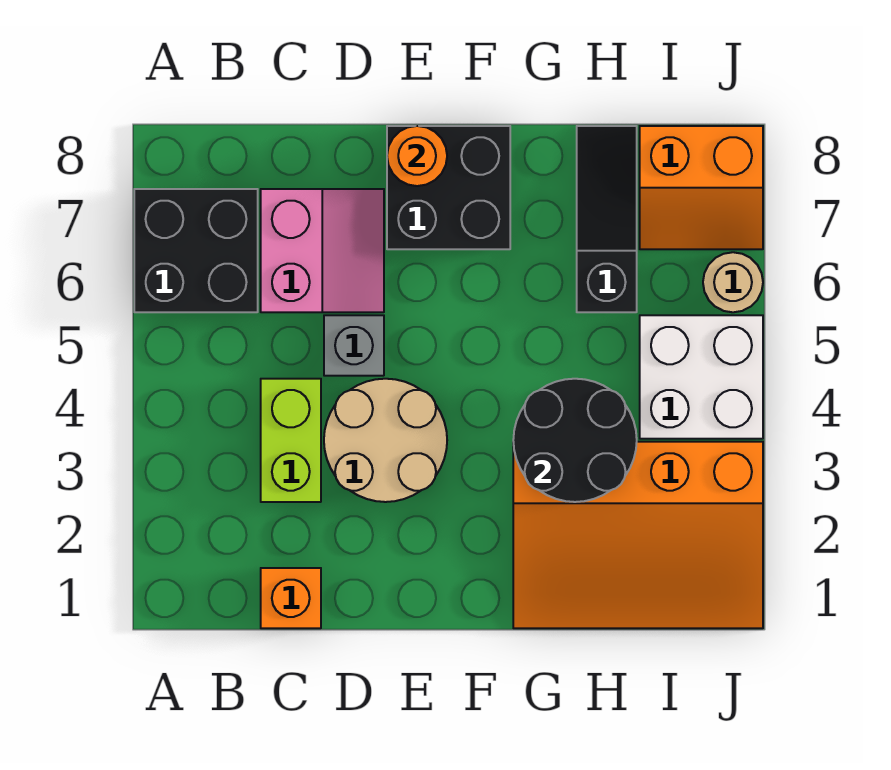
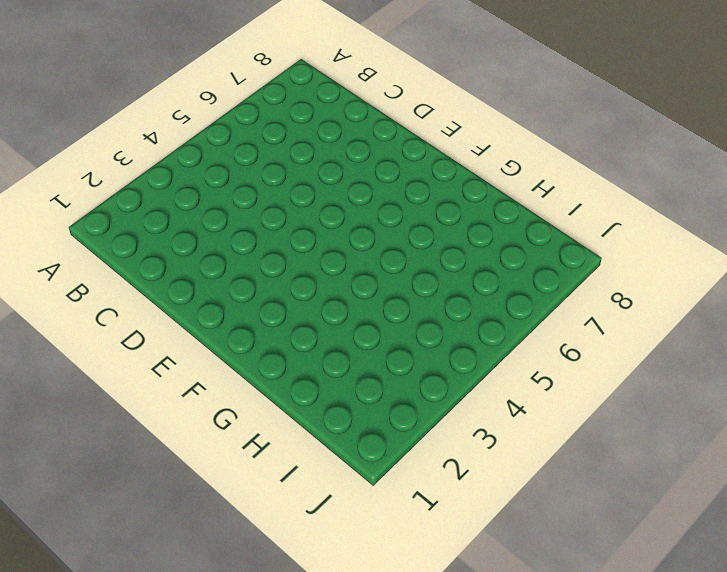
none -> black 2x2 brick [134,189,258,312]
none -> orange 1x1 brick [261,568,321,628]
none -> lime 1x2 brick [261,379,321,502]

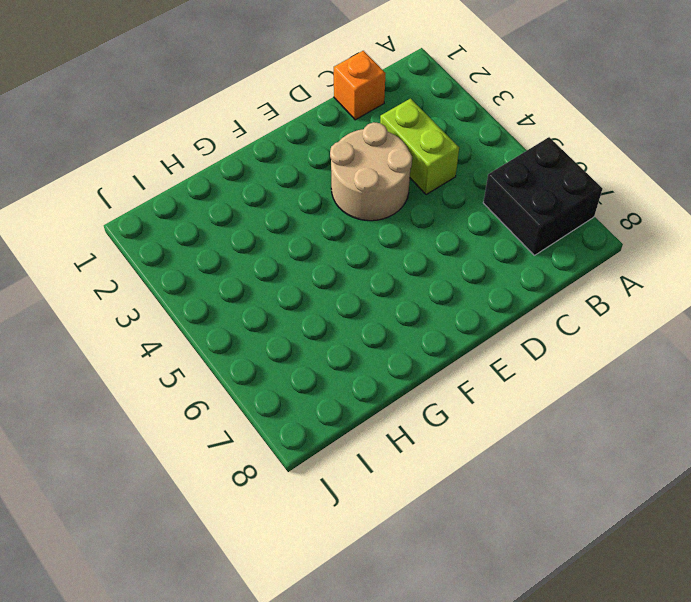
none -> pink 2x2 slope [261,189,384,312]
none -> grey 1x1 brick [324,315,384,376]
none -> black 2x2 brick [387,126,510,249]

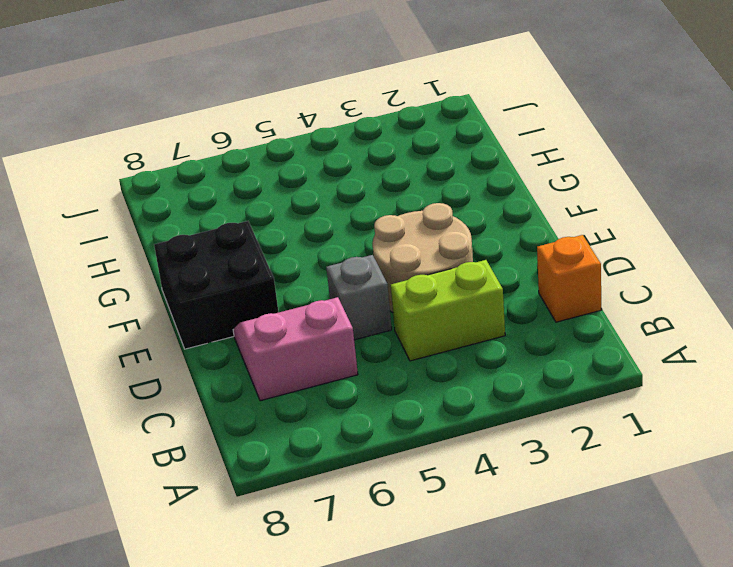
none -> black 2x2 brick [134,189,258,312]
none -> orange 3x4 slope [513,442,763,628]
none -> black 1x3 slope [577,126,637,312]

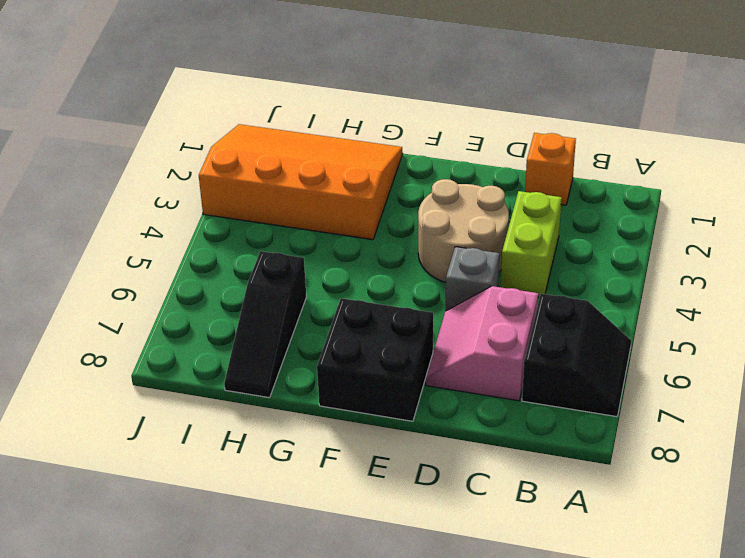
black 2x2 slope [522,294,631,417] -> black 2x2 brick [134,189,258,312]
none -> white 2x2 brick [640,315,763,439]
none -> orange 2x2 slope [640,126,763,249]
none -> tan 1x1 round brick [703,252,763,312]

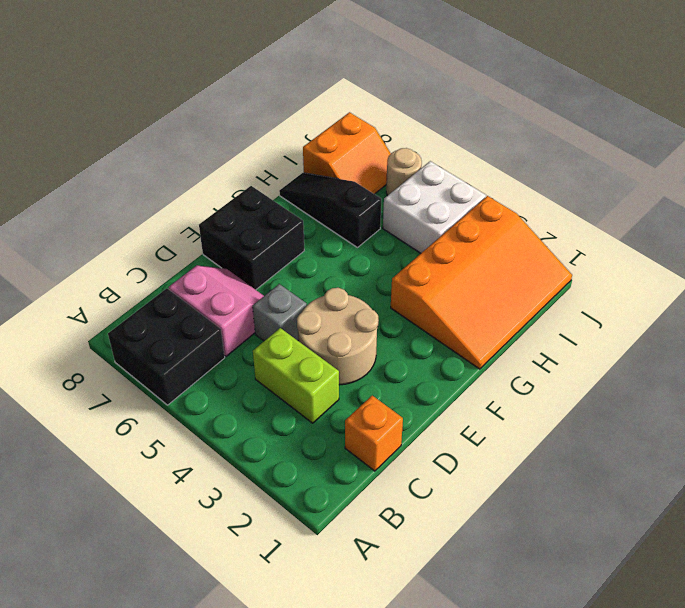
none -> orange 1x1 round brick [387,126,447,186]
none -> black 2x2 round brick [513,379,637,502]

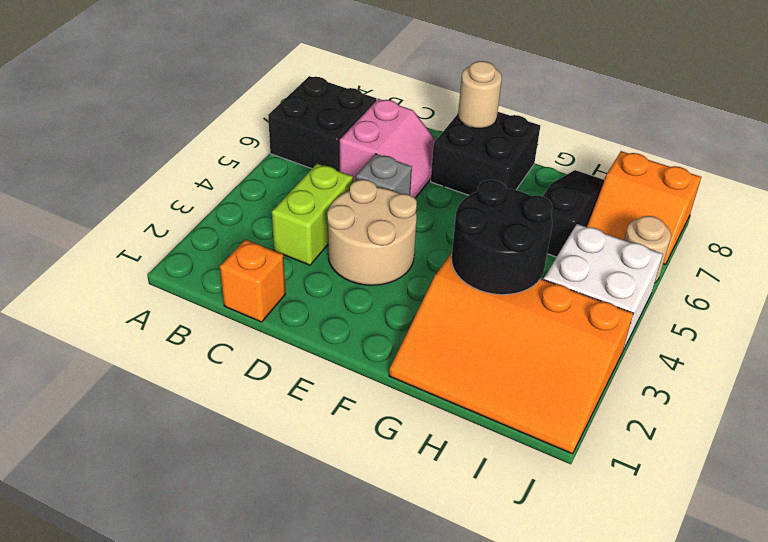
tan 1x1 round brick [458,61,502,128] -> orange 1x1 round brick [387,126,447,186]

